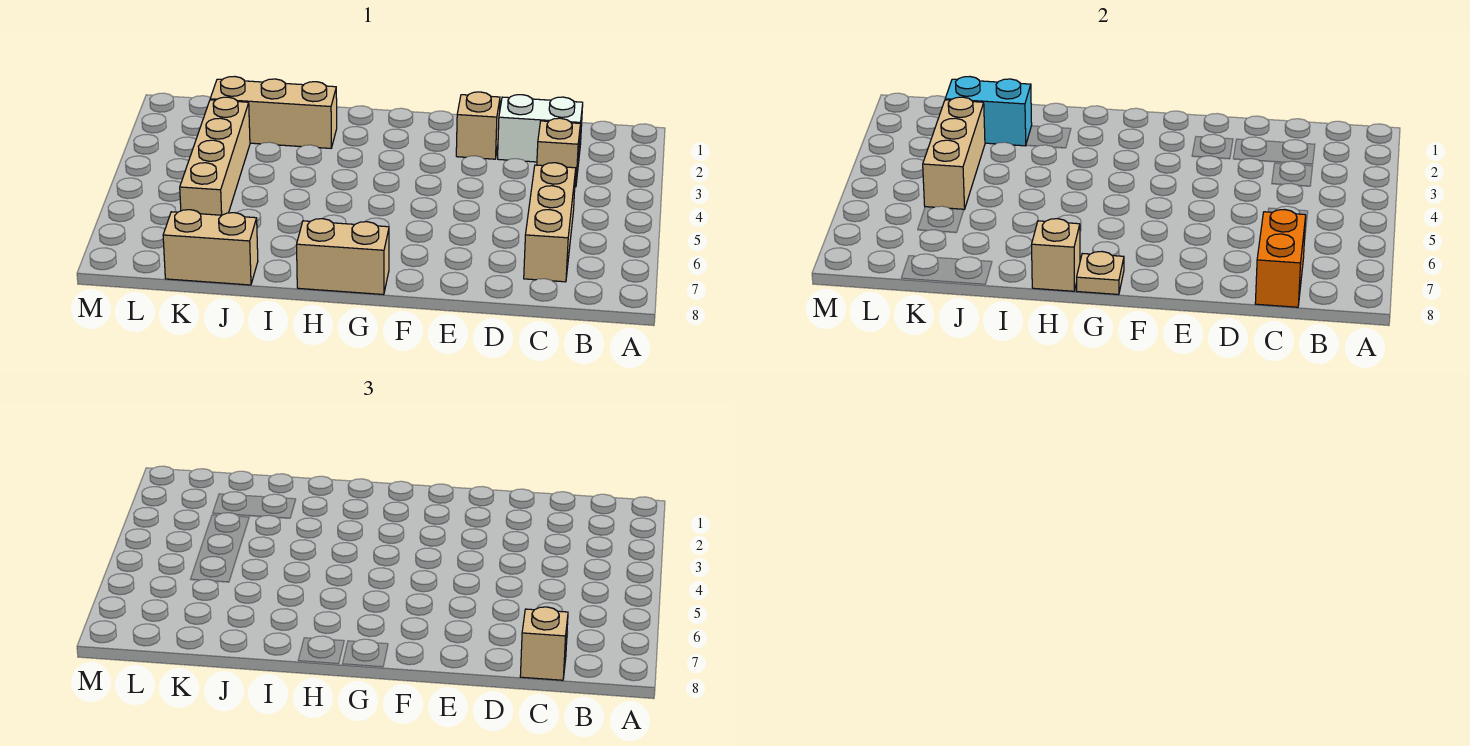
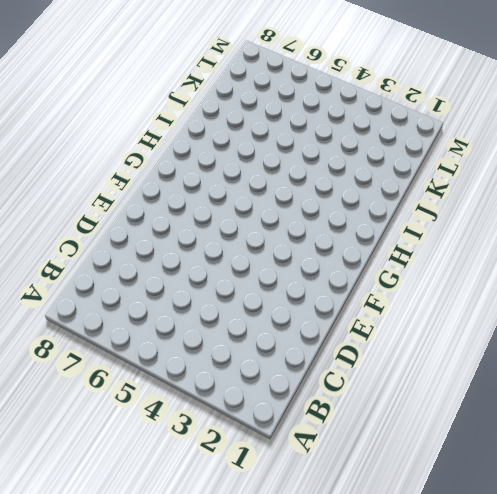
none -> white 1x2 brick [498,95,583,162]
none -> tan 1x1 brick [537,118,580,187]
none -> tan 1x3 brick [524,163,576,282]

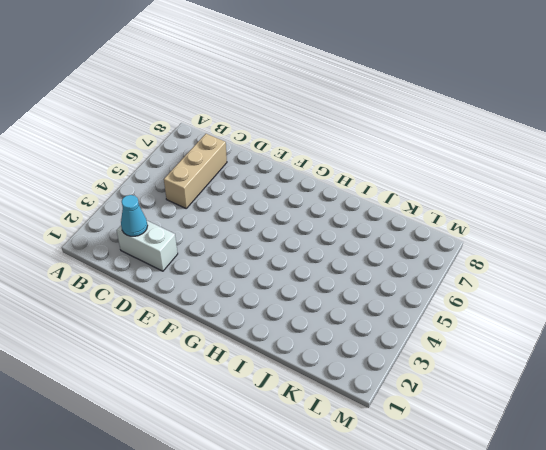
cyan 1x1 cone [121,195,148,236] -> none
none -> tan 1x1 brick [537,118,580,187]
none -> tan 1x1 brick [456,92,500,159]
none -> tan 1x2 brick [297,219,389,295]

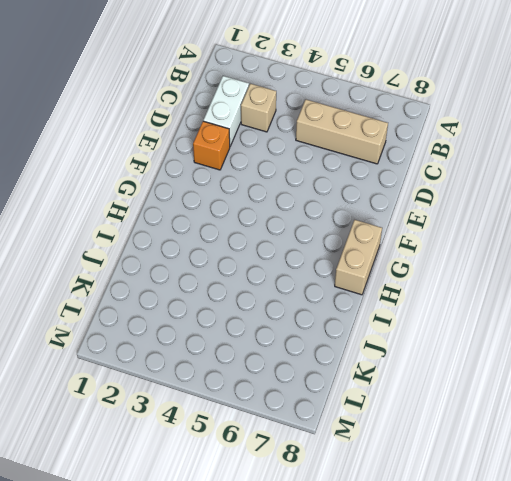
orange 1x1 brick [193,121,230,170] -> tan 1x1 brick [456,92,500,159]
none -> tan 1x3 brick [210,76,337,148]
none -> tan 1x2 brick [163,210,258,285]
none -> tan 1x4 brick [180,97,250,215]

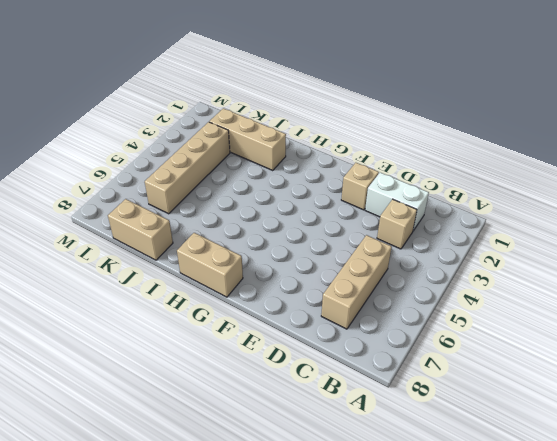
none -> orange 1x2 brick [1255,210,1306,307]
none -> tan 1x1 plate [1077,252,1124,295]
none -> tan 1x1 brick [1032,219,1080,291]

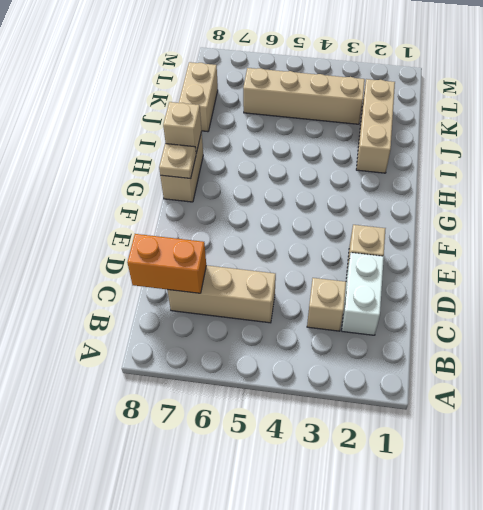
none -> cyan 1x2 brick [945,76,1032,146]
none -> tan 1x3 brick [923,97,985,209]
none -> tan 1x1 brick [520,607,568,680]

